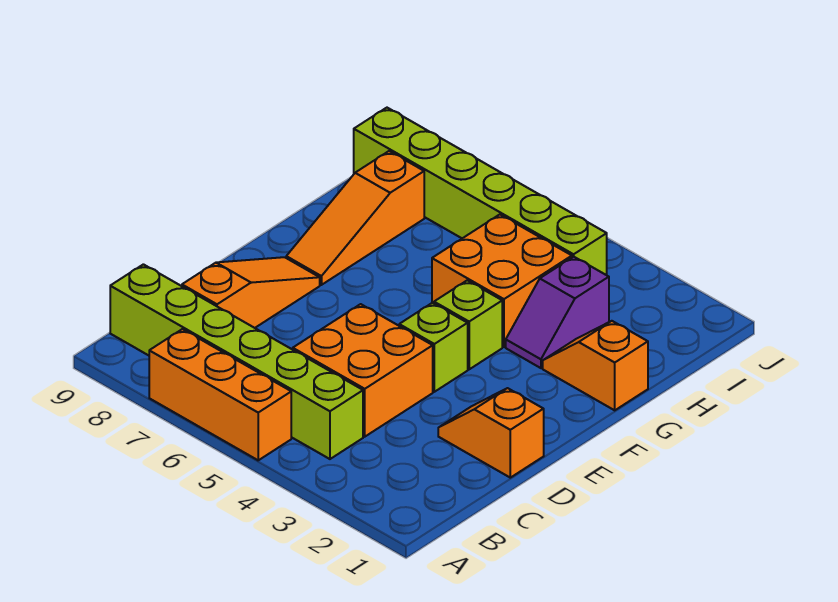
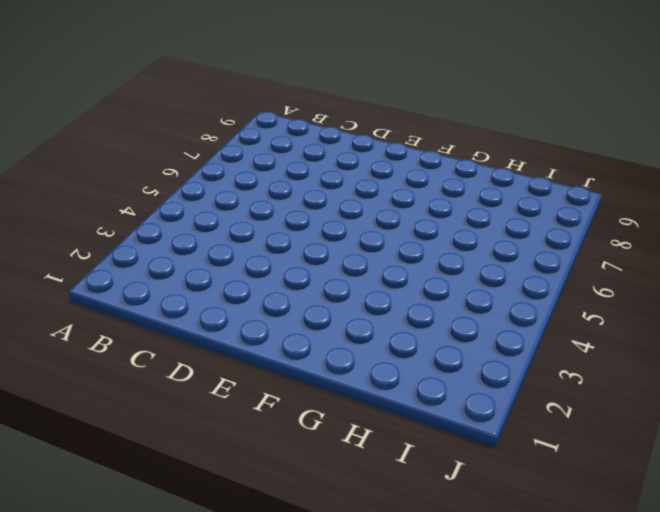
none -> orange 1x3 brick [149,329,291,460]
none -> lime 1x6 brick [110,264,363,459]
none -> orange 2x2 brick [293,304,433,437]

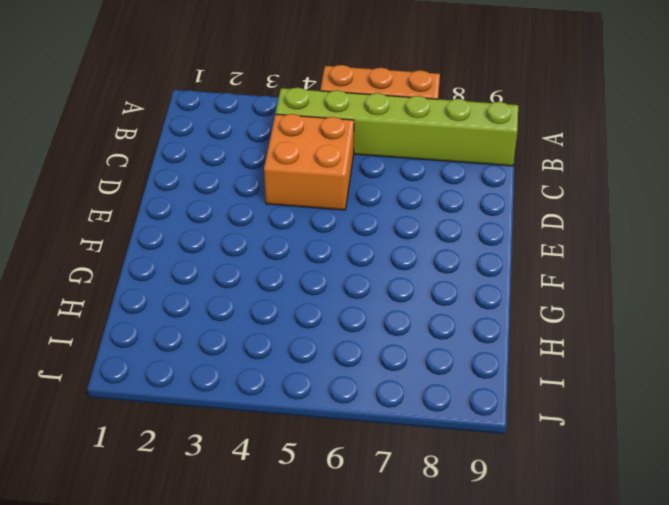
none -> orange 1x3 slope [182,257,320,328]
none -> orange 1x2 slope [438,388,544,478]
none -> lime 1x1 brick [399,303,468,392]

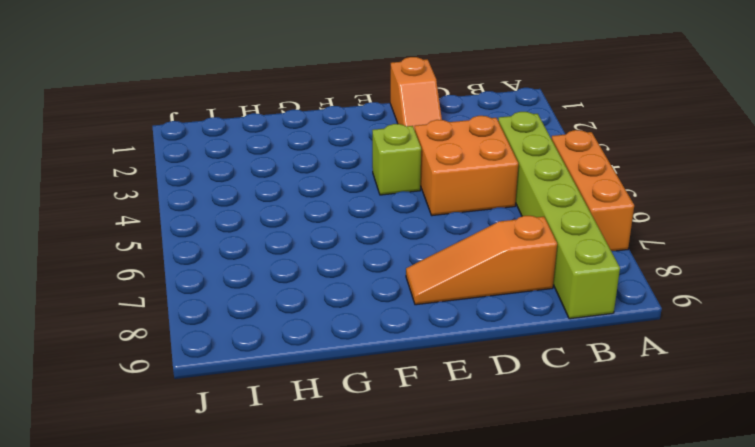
none -> lime 1x1 brick [434,280,502,369]
none -> orange 1x3 slope [286,151,424,285]
none -> orange 1x2 slope [543,321,648,410]

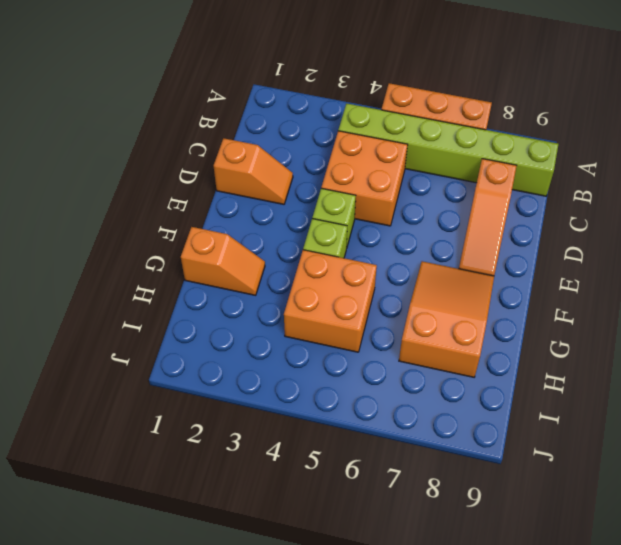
orange 2x3 slope [399,261,494,377] -> orange 1x3 slope [286,151,424,285]
none -> purple 1x2 slope [506,257,609,368]
none -> lime 1x6 brick [354,108,607,275]

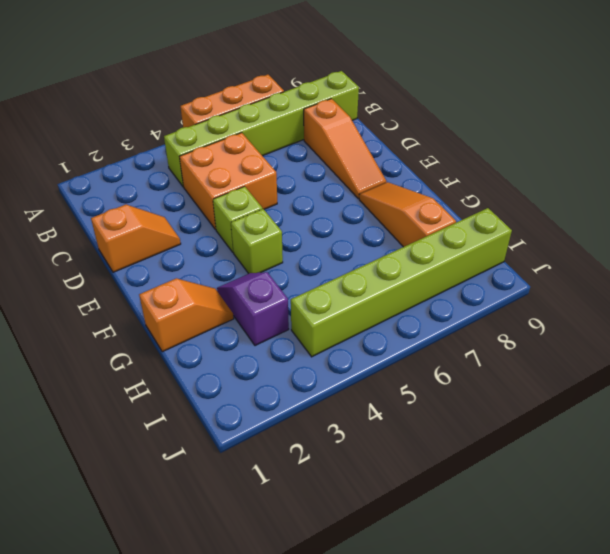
none -> orange 2x2 brick [432,215,572,347]

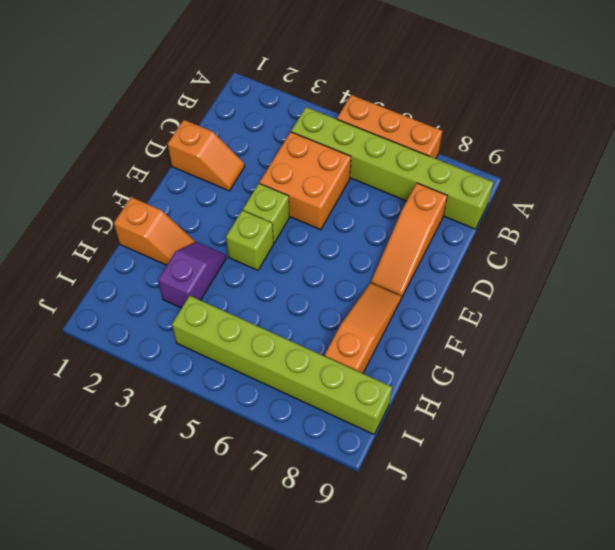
none -> orange 2x2 brick [432,215,572,347]

